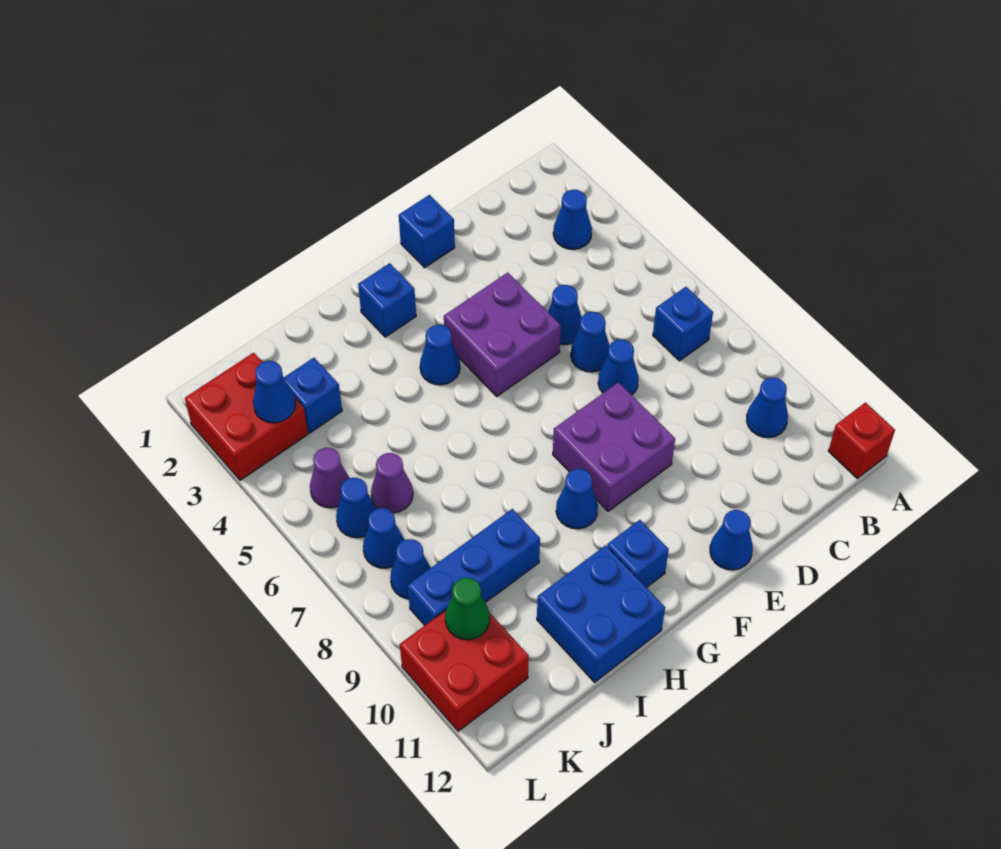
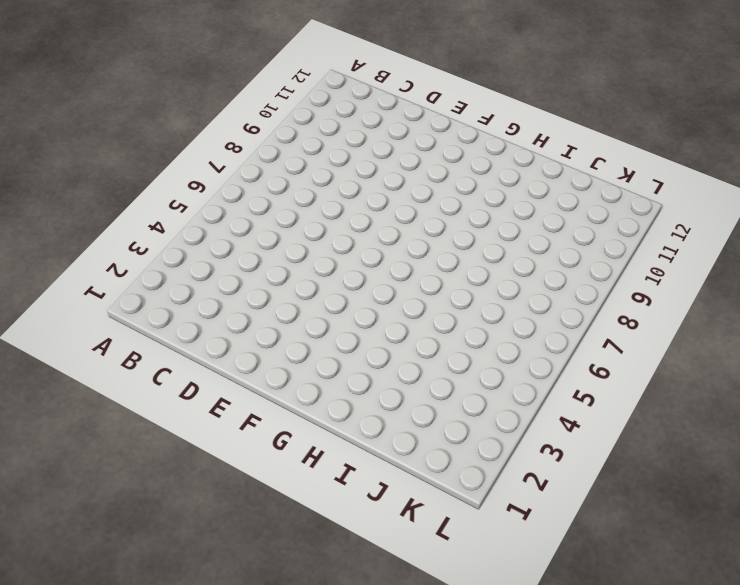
none -> red 1x1 brick [829,402,895,478]
none -> blue 1x1 cone [553,190,592,249]
none -> blue 1x1 brick [653,287,713,361]

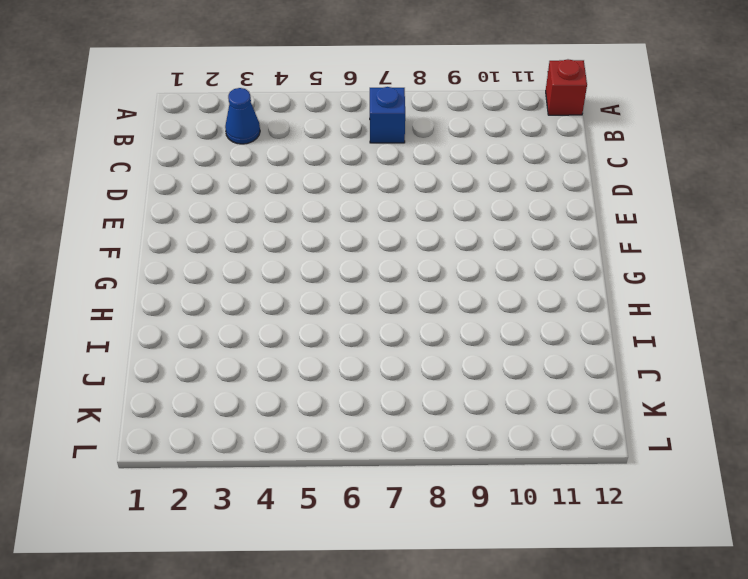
none -> blue 1x1 cone [747,378,788,438]
none -> blue 1x1 cone [548,285,582,345]
none -> blue 1x1 cone [571,312,609,372]

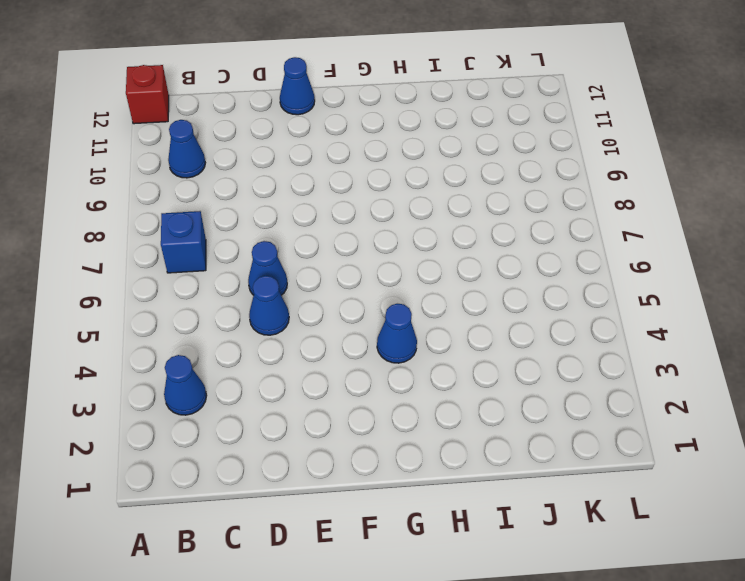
none -> blue 1x1 cone [598,340,639,395]
none -> blue 1x1 brick [399,195,455,268]
none -> purple 2x2 brick [444,273,561,396]

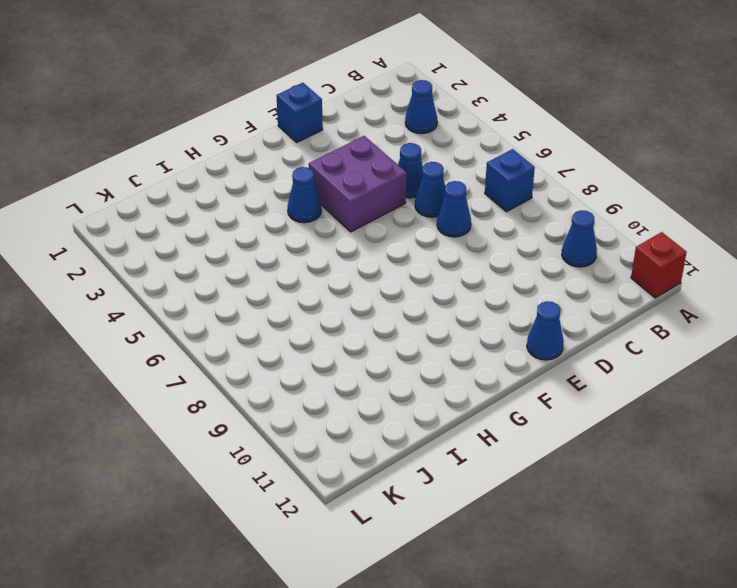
none -> purple 2x2 brick [553,382,675,511]
none -> blue 1x1 brick [358,263,416,337]
none -> blue 1x1 cone [556,469,598,529]

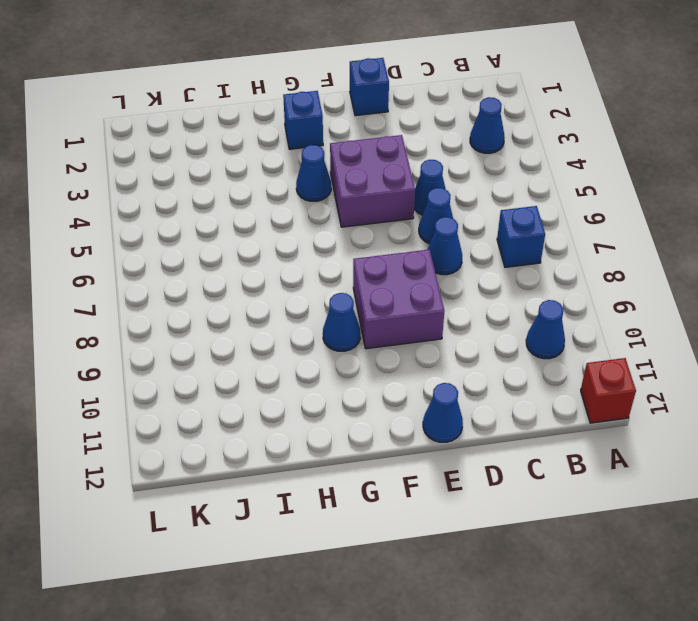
none -> blue 1x1 brick [607,520,669,588]
none -> blue 2x2 brick [537,545,665,682]
none -> blue 1x3 brick [408,509,540,625]

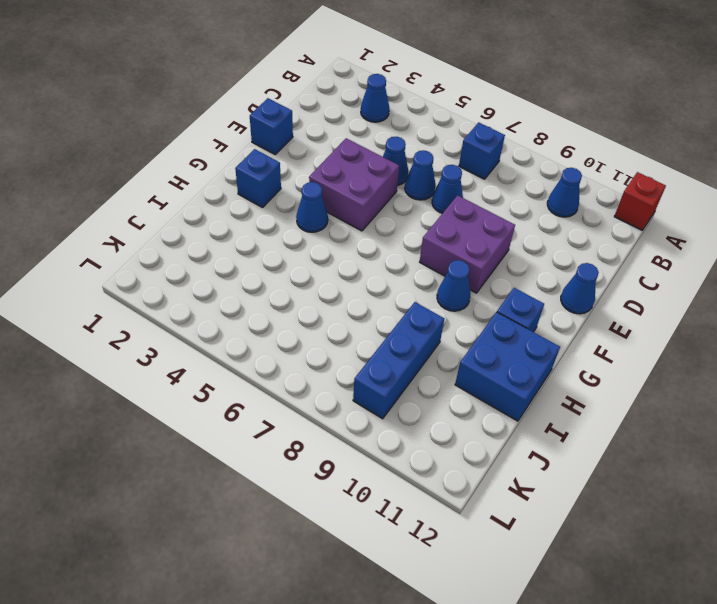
none -> blue 1x1 brick [284,358,342,433]
none -> purple 1x1 cone [371,453,413,513]
none -> red 2x2 brick [185,353,308,480]

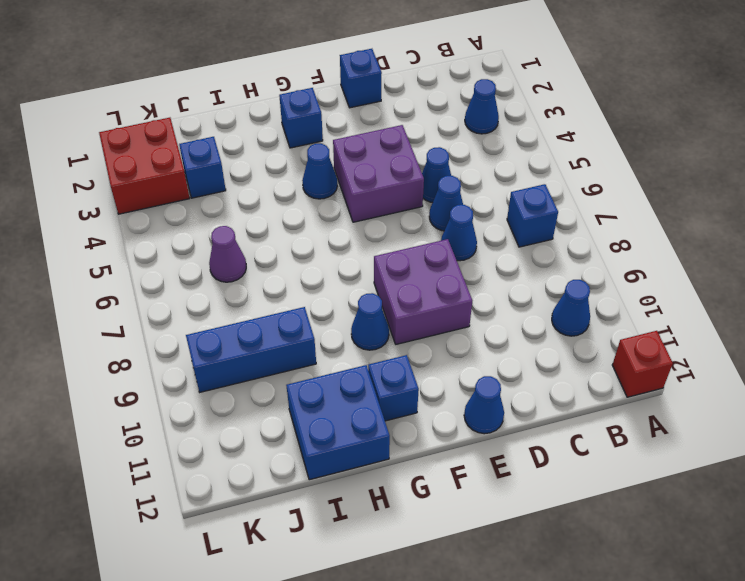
none -> purple 1x1 cone [310,448,349,508]
none -> blue 1x1 cone [336,478,377,538]
none -> blue 1x1 cone [363,508,404,568]

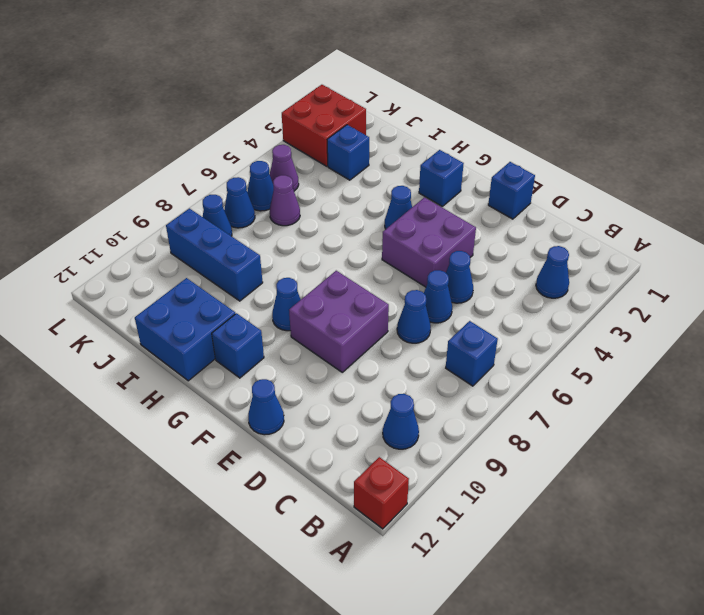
none -> red 2x2 brick [400,610,529,731]
none -> blue 1x1 cone [253,361,295,423]
none -> green 1x1 cone [445,578,490,640]

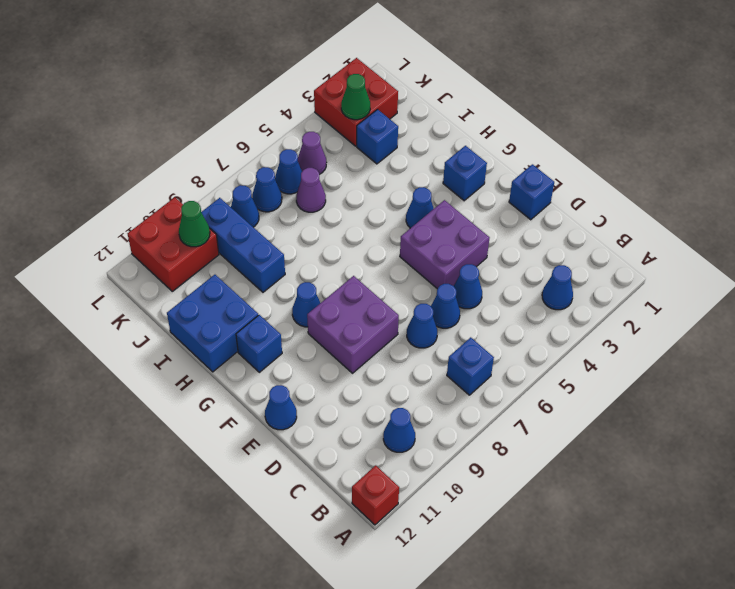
green 1x1 cone [341,74,370,120] -> blue 1x1 cone [253,361,295,423]

